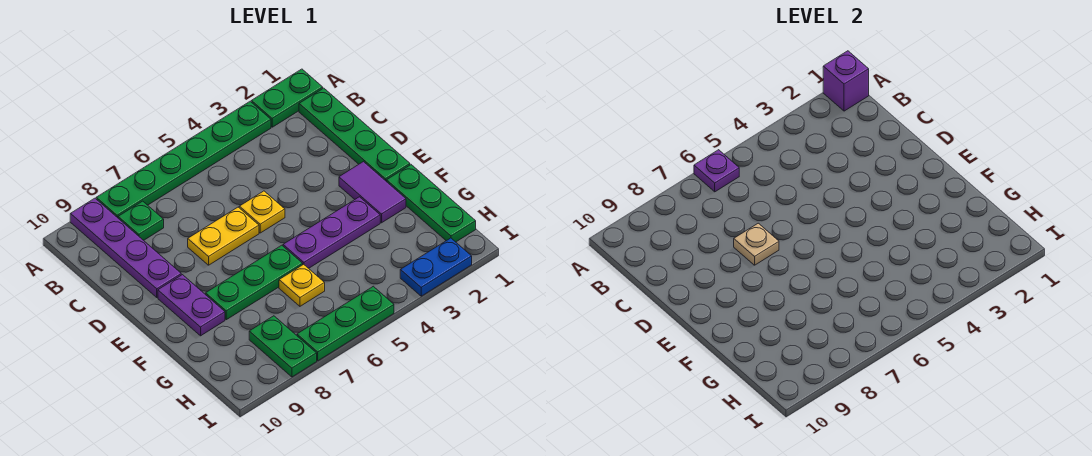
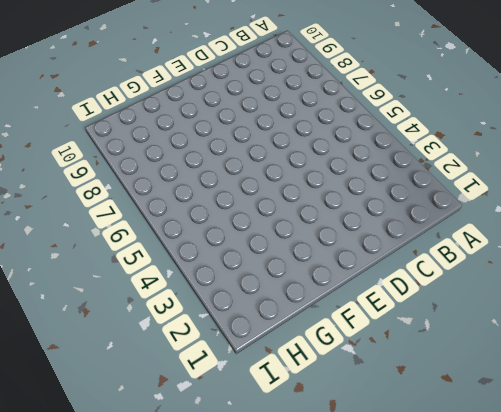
none -> green 1x2 plate [251,69,323,127]
none -> green 1x6 plate [96,101,271,218]
none -> purple 1x4 plate [70,198,181,297]

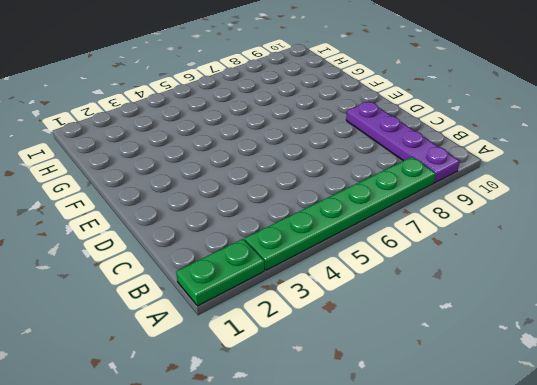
none -> green 1x4 plate [299,88,410,182]
none -> green 1x1 plate [118,201,164,240]
none -> yellow 1x1 plate [239,191,285,233]

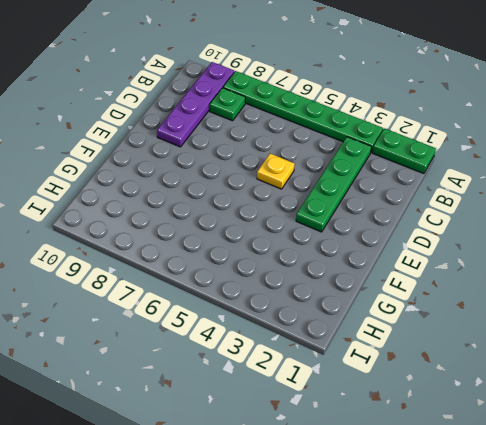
green 1x4 plate [296,137,372,232] -> green 1x4 plate moved to [299,88,410,182]
none -> yellow 1x2 plate [188,207,259,265]
none -> purple 1x2 tile [339,162,406,223]
none -> purple 1x2 plate [158,275,225,336]

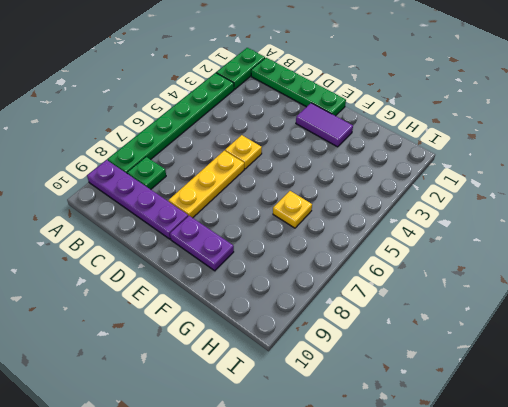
yellow 1x3 plate [168,151,244,218] -> yellow 1x2 plate [188,207,259,265]
none -> green 1x3 plate [387,165,476,242]
none -> purple 1x3 plate [283,197,380,268]
none -> green 1x3 plate [206,245,303,320]

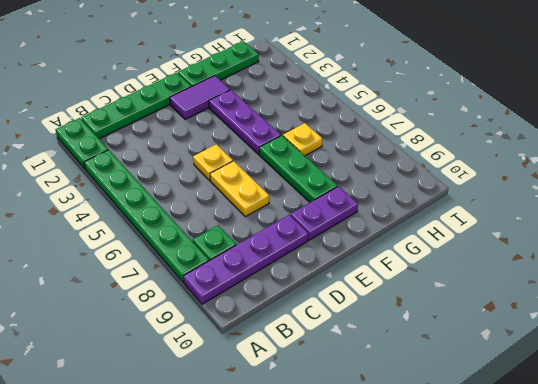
none -> green 1x2 plate [249,316,317,377]
none -> blue 1x2 plate [400,238,472,296]
none -> green 1x3 plate [297,286,394,361]

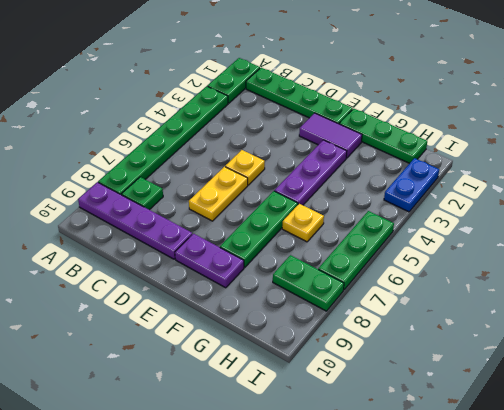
none -> purple 1x1 brick [823,51,869,111]
none -> purple 1x1 plate [694,150,739,192]
none -> tan 1x1 plate [734,223,779,265]

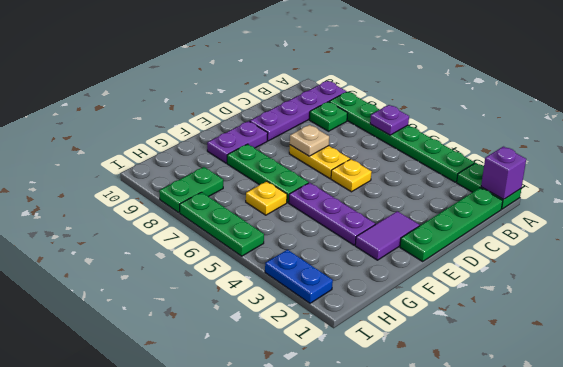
none -> green 1x3 plate [387,165,476,242]

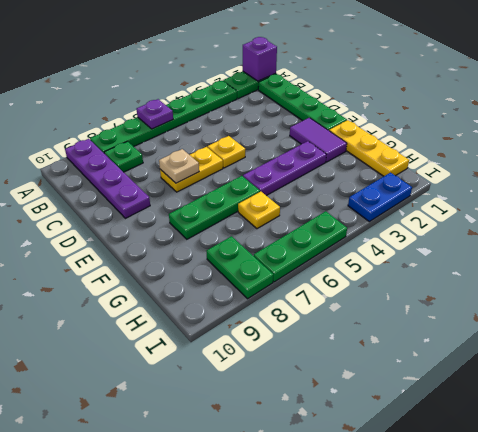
yellow 1x3 plate [329,120,409,176] -> green 1x3 plate [387,165,476,242]
none -> purple 1x2 plate [158,275,225,336]

